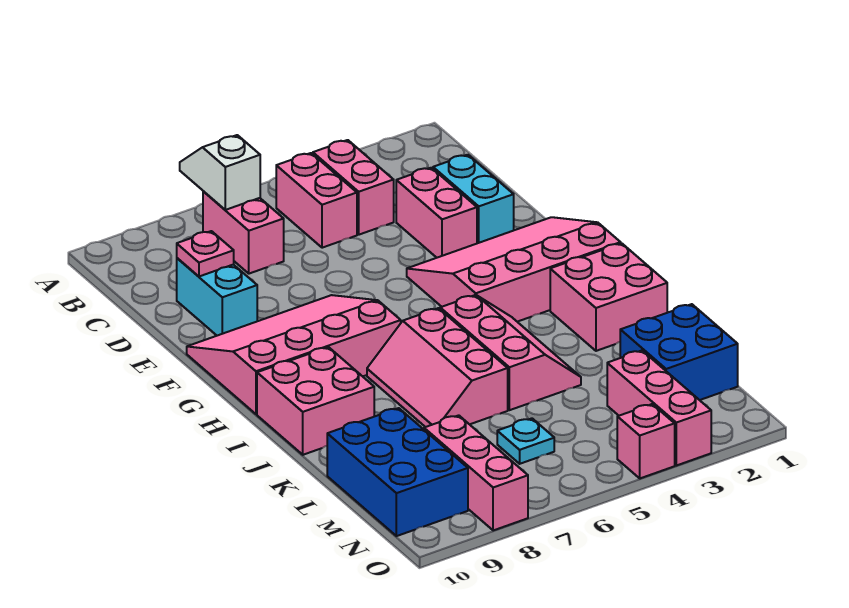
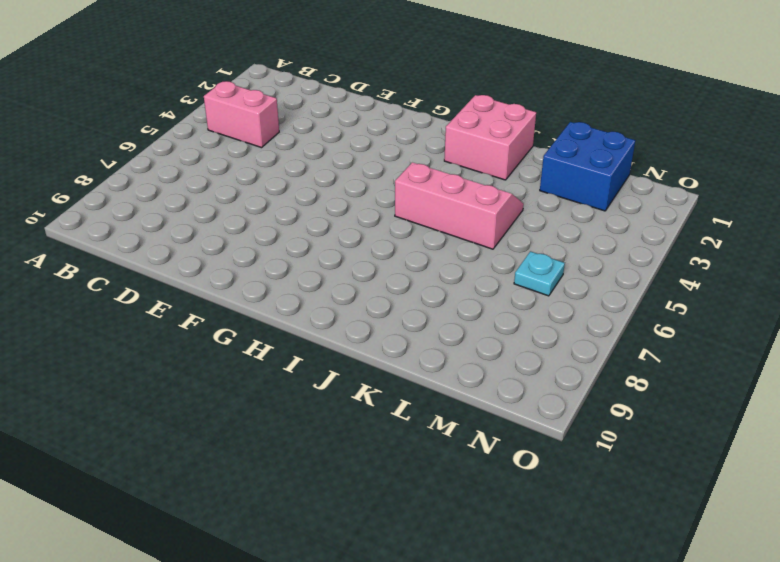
none -> pink 1x2 brick [276,153,357,248]
none -> pink 1x2 brick [203,191,284,274]
none -> cyan 1x2 brick [433,155,514,243]

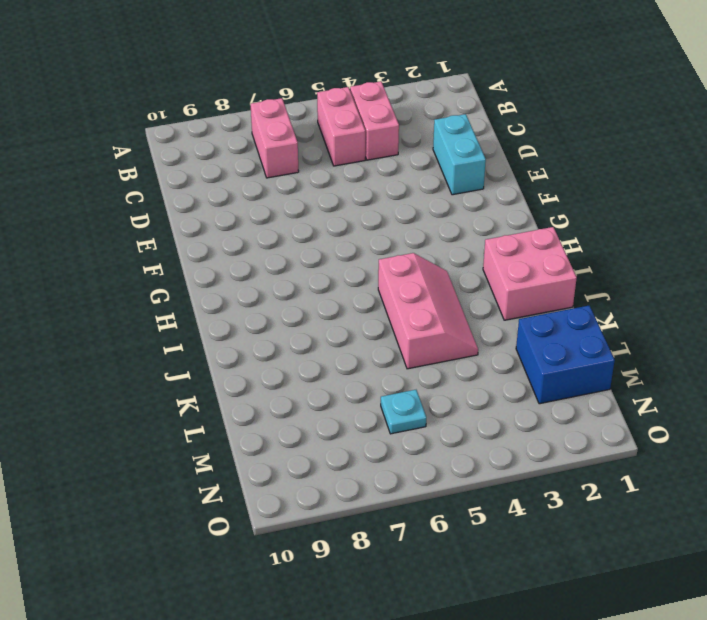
none -> pink 1x2 brick [396,168,477,258]
none -> cyan 1x2 brick [177,258,257,336]
none -> pink 3x4 slope [407,217,621,322]

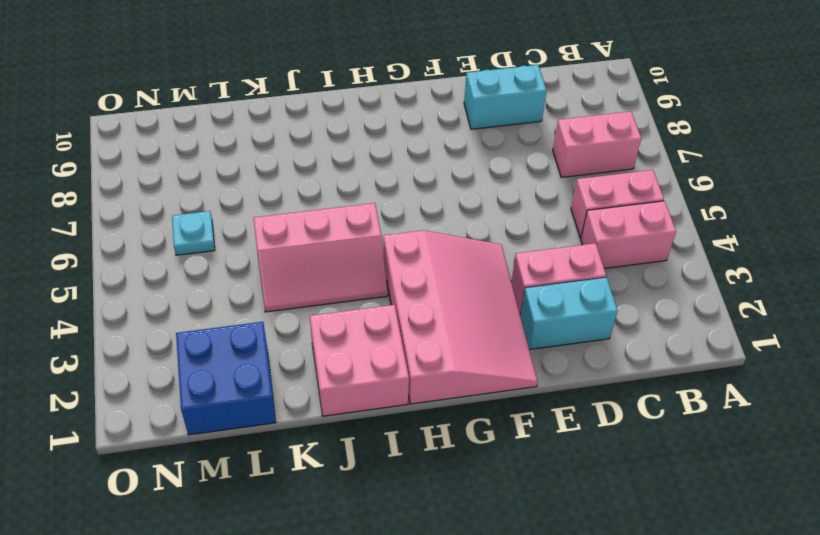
none -> pink 3x4 slope [187,295,401,414]
none -> pink 2x3 slope [367,308,508,427]
none -> pink 2x2 brick [257,347,374,455]

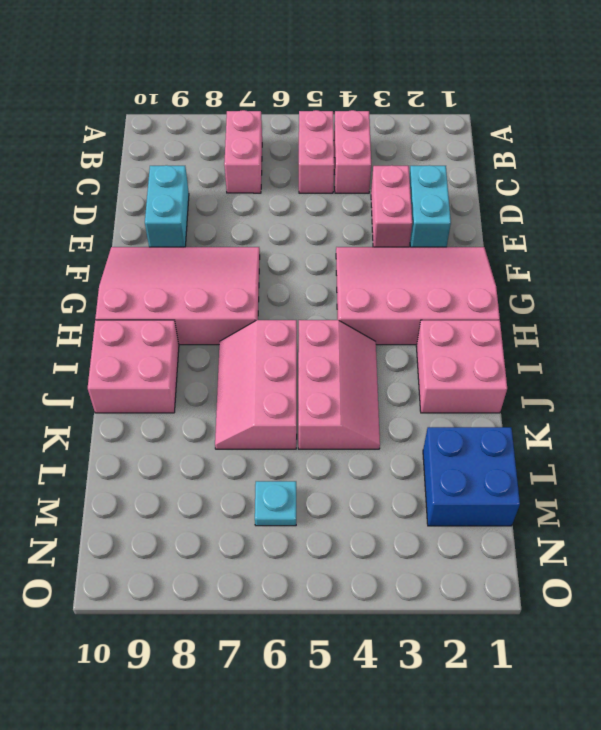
none -> blue 2x3 brick [327,408,468,536]
none -> pink 1x3 brick [607,351,711,466]
none -> pink 1x3 brick [424,415,528,530]

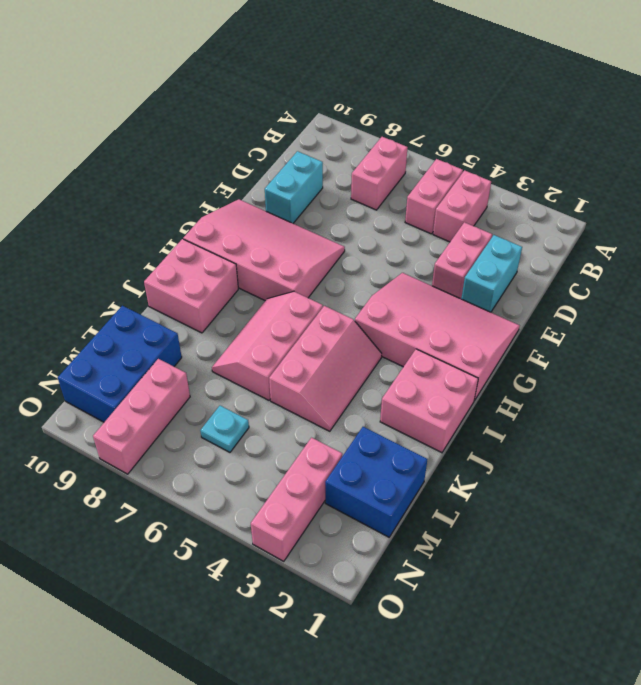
none -> pink 1x1 brick [617,404,675,478]
none -> white 1x2 slope [180,135,260,210]
none -> pink 1x1 plate [177,231,234,276]

